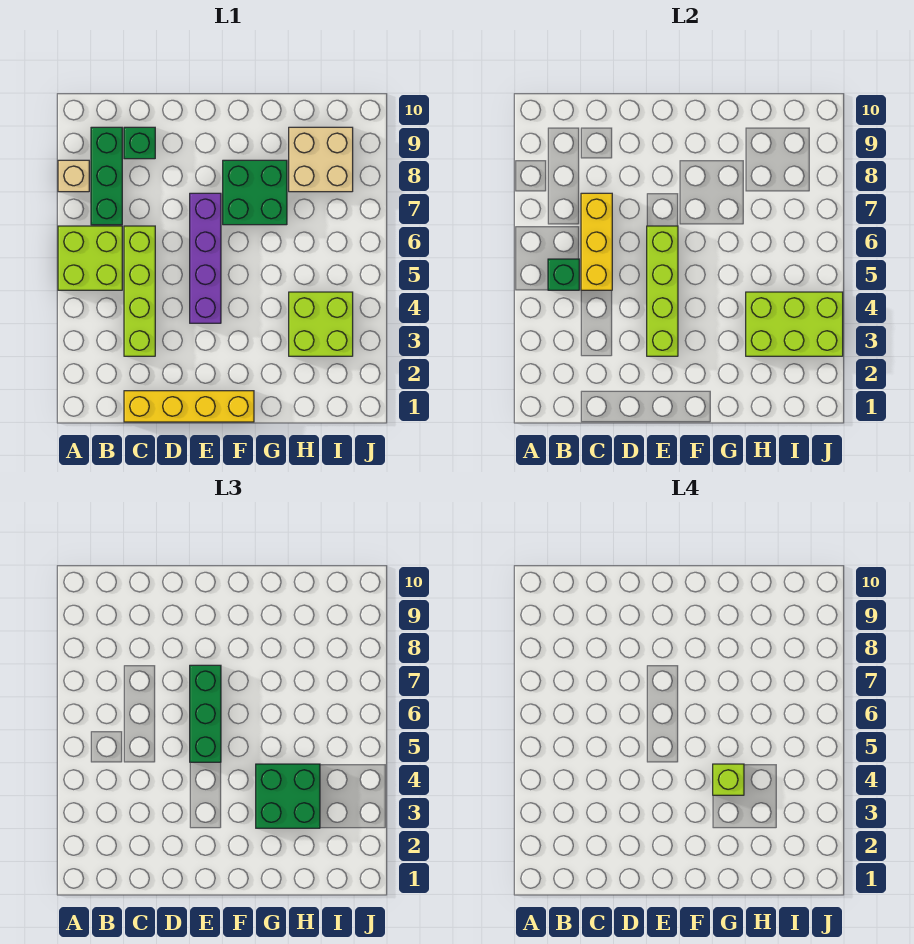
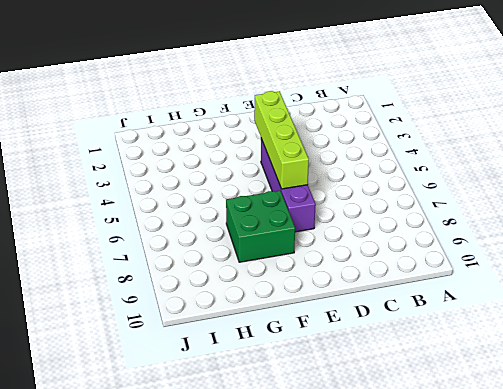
none -> lime 2x2 brick [58,226,122,290]
none -> tan 1x1 brick [58,160,89,192]
none -> green 1x3 brick [91,127,122,225]

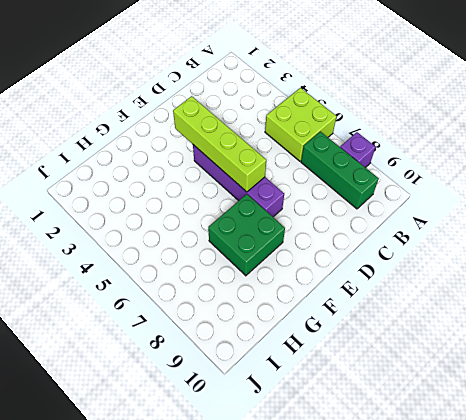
purple 1x1 brick [340,132,376,168] -> tan 1x1 brick [58,160,89,192]
none -> yellow 1x4 brick [124,391,254,422]
none -> lime 1x4 brick [124,226,155,356]
none -> green 1x1 brick [124,127,155,159]

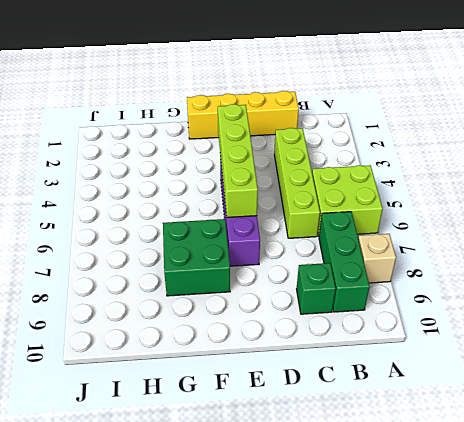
none -> lime 2x2 brick [289,292,353,356]
none -> tan 2x2 brick [289,127,353,192]
none -> green 1x1 brick [548,259,579,290]

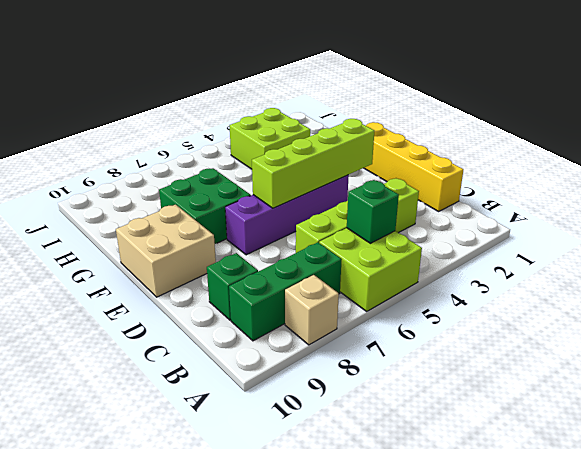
tan 2x2 brick [116,205,216,297] -> tan 2x2 brick moved to [289,127,353,192]
none -> yellow 1x3 brick [581,193,612,290]
none -> lime 2x3 brick [746,292,843,356]
none -> green 1x3 brick [190,665,221,762]

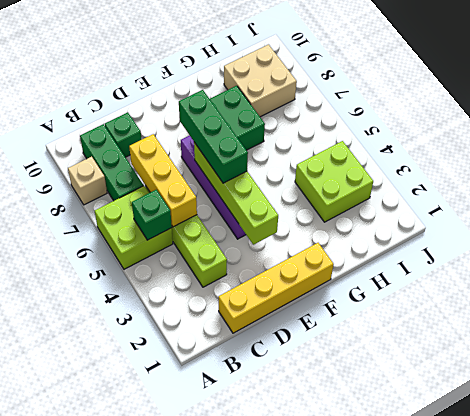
none -> lime 2x3 brick [746,292,843,356]
none -> green 2x2 brick [256,764,320,828]
none -> lime 1x1 brick [713,764,744,795]

